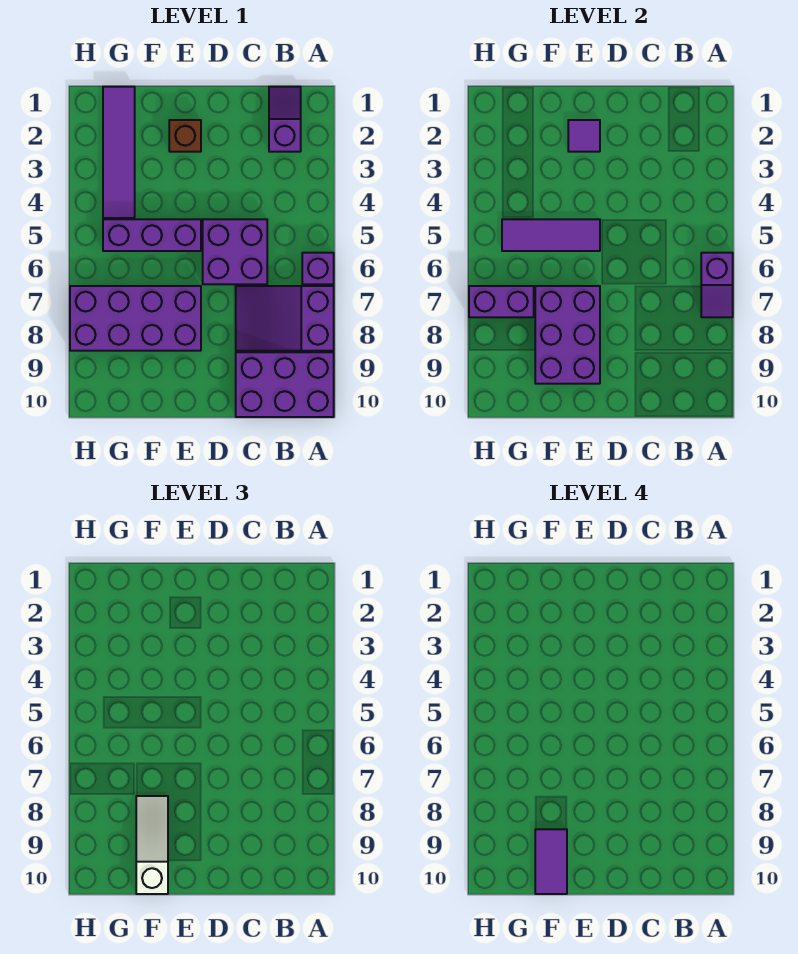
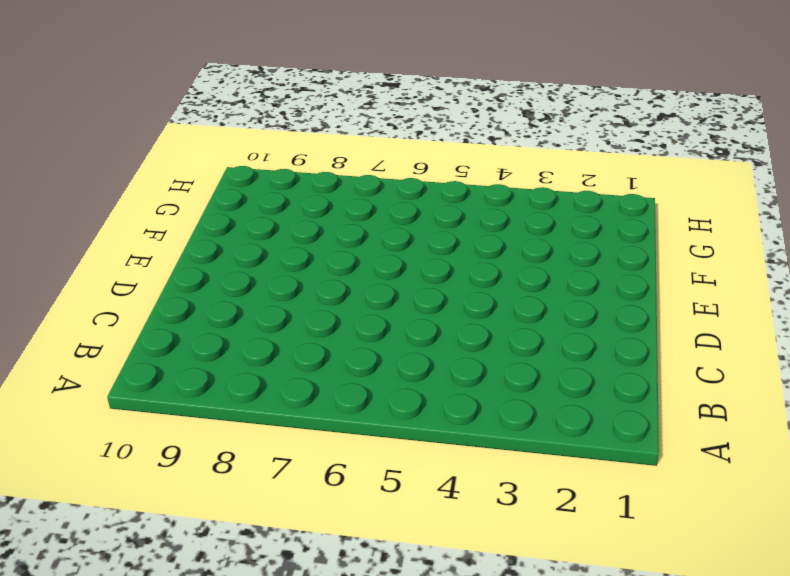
none -> purple 1x1 brick [302,253,334,284]
none -> purple 2x3 slope [236,286,334,351]
none -> purple 2x3 brick [236,352,334,417]

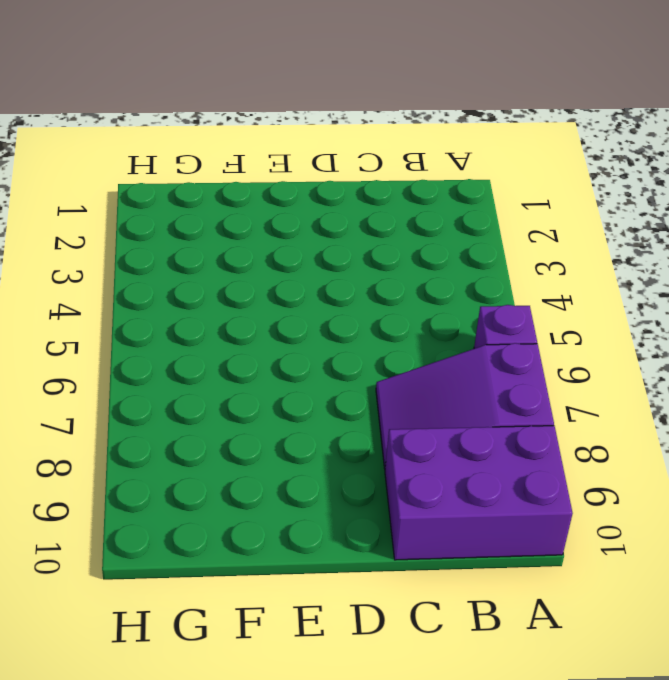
none -> purple 1x2 slope [269,87,301,152]
none -> purple 2x2 brick [203,219,267,284]
none -> brown 1x1 brick [169,120,201,152]

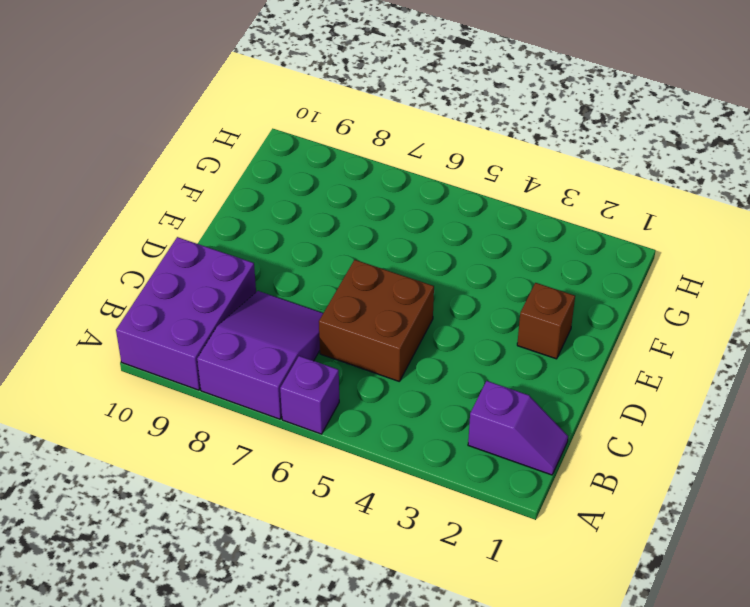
brown 2x2 brick [319,260,434,381] -> purple 2x2 brick [203,219,267,284]
none -> purple 1x3 brick [103,219,201,251]
none -> purple 2x4 brick [70,286,201,351]
none -> purple 1x4 tile [103,87,135,218]

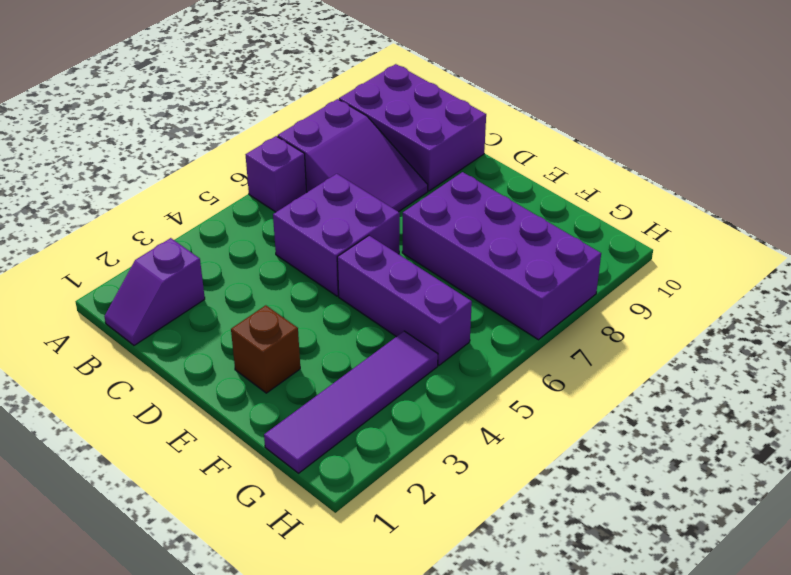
none -> purple 1x2 slope [701,253,733,317]
none -> purple 1x1 tile [568,120,600,152]
none -> purple 1x3 tile [502,219,600,251]

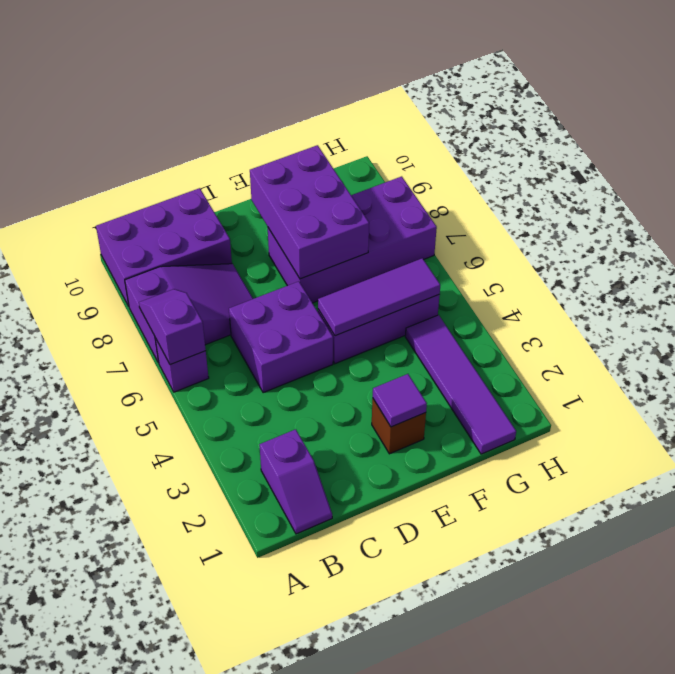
none -> purple 1x2 brick [469,286,534,317]
none -> white 1x3 slope [136,796,168,894]
none -> purple 1x2 tile [535,829,567,894]

